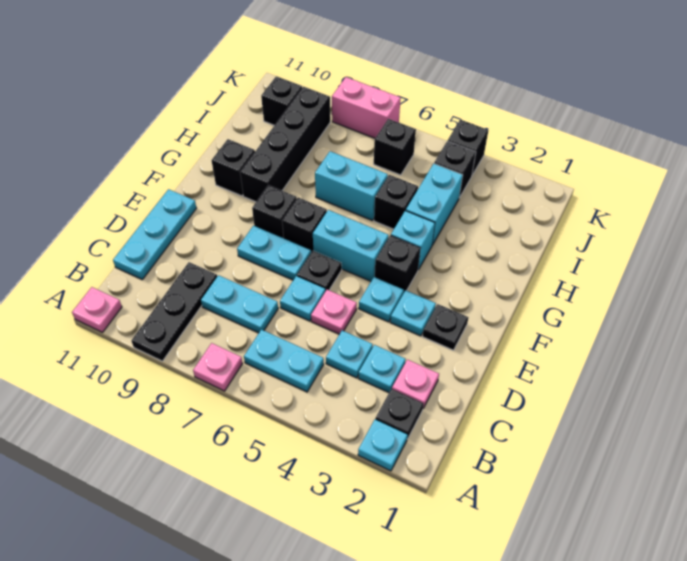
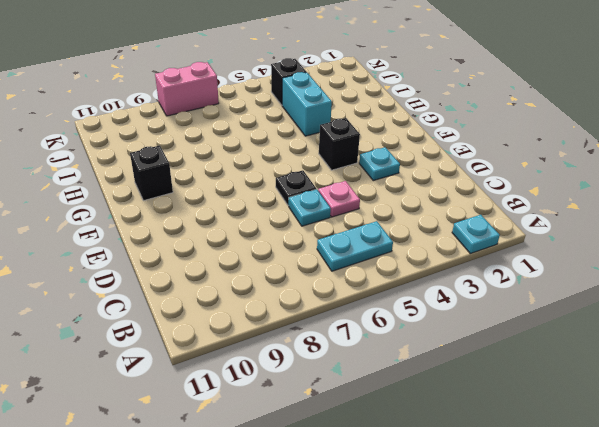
none -> pink 1x1 plate [193,343,243,391]
none -> black 1x3 plate [131,262,217,361]
none -> pink 1x1 plate [72,287,122,332]
none -> black 1x1 plate [375,389,424,439]

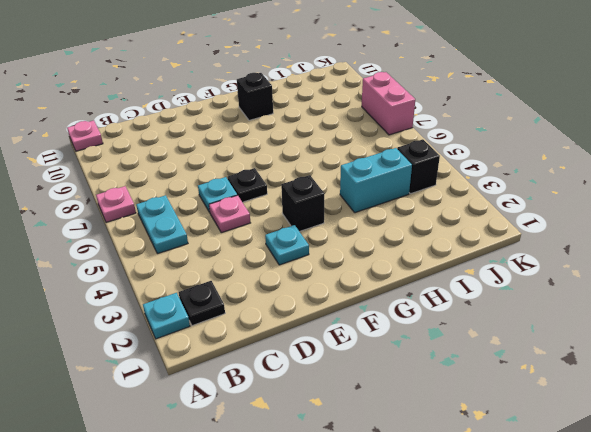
none -> black 1x3 plate [131,262,217,361]
none -> pink 1x1 plate [392,360,439,408]
none -> cyan 1x1 plate [358,345,406,393]
none -> cyan 1x1 plate [326,331,373,378]

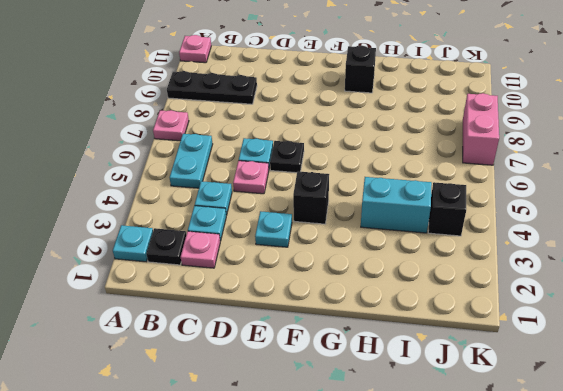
none -> cyan 1x2 plate [201,275,278,333]
none -> cyan 1x3 plate [113,189,196,279]
none -> black 1x1 plate [422,304,468,350]
none -> cyan 1x1 plate [359,277,404,322]

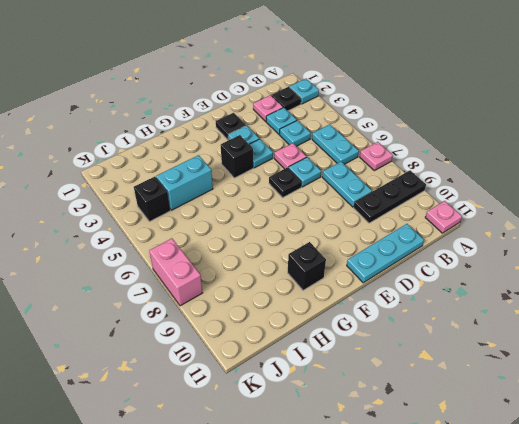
none -> cyan 1x2 plate [237,226,311,280]
none -> cyan 1x2 brick [313,210,389,281]
none -> black 1x1 brick [282,198,327,252]
none -> black 1x1 brick [252,185,297,238]

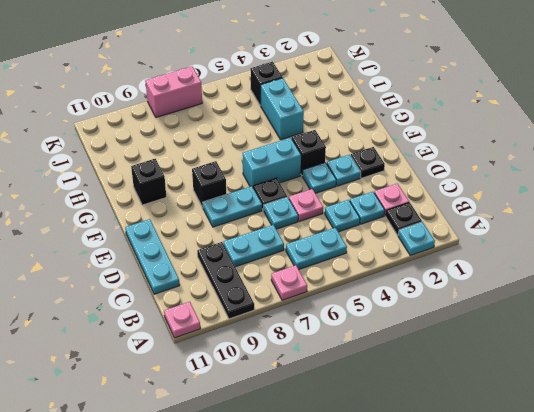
none -> black 1x1 brick [282,198,327,252]
none -> cyan 1x1 brick [391,211,435,270]
none -> black 1x4 brick [240,87,330,202]
none -> black 1x1 brick [374,175,418,229]

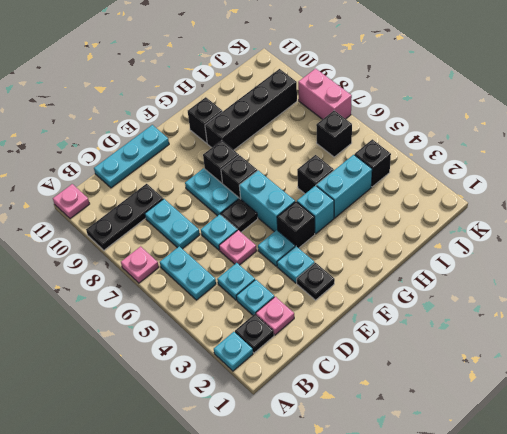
none -> cyan 1x2 brick [315,151,388,220]
none -> black 1x1 brick [261,76,302,125]
none -> black 1x1 brick [448,120,488,175]

